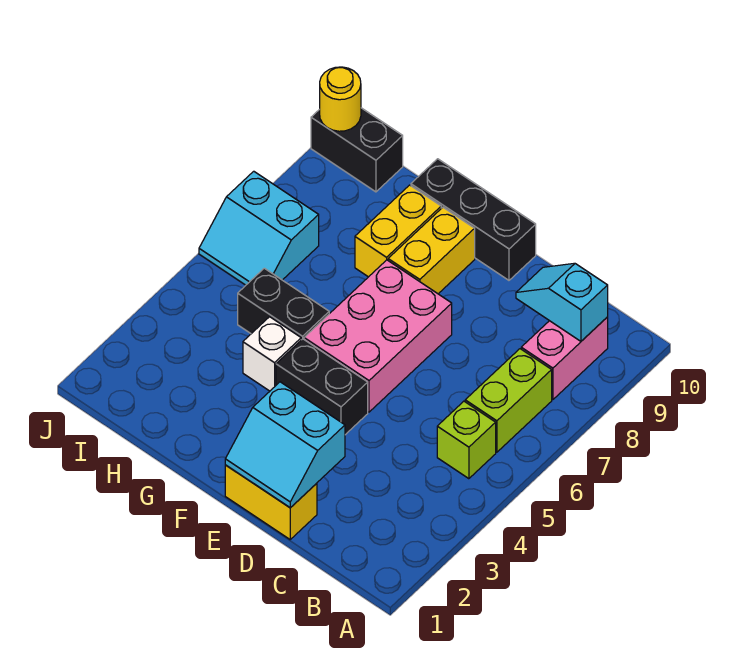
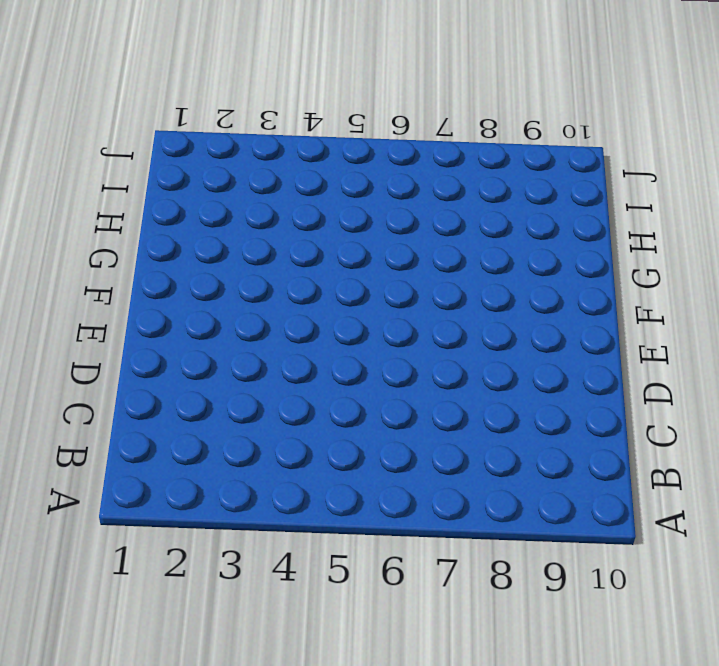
none -> lime 1x1 brick [437,401,496,479]
none -> lime 1x2 brick [465,349,552,452]
none -> pink 1x2 brick [521,317,608,400]

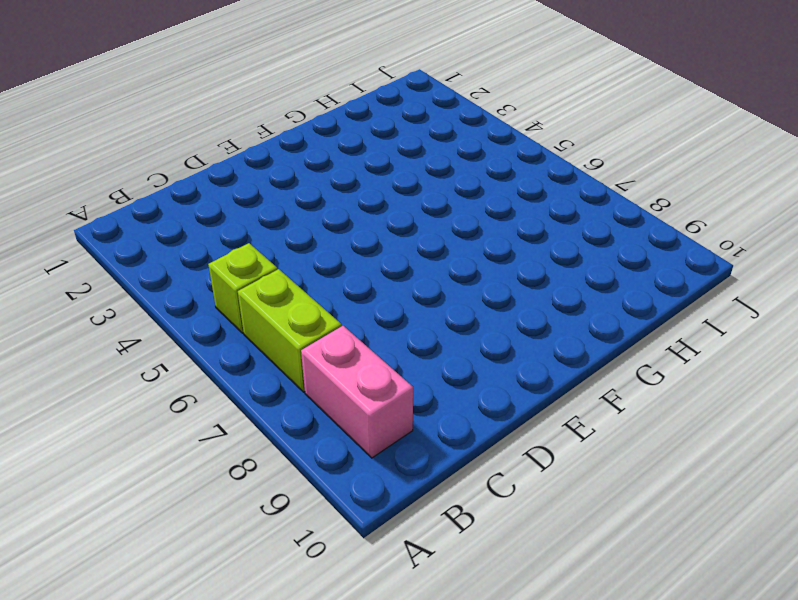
none -> yellow 1x2 brick [225,465,317,539]
none -> black 1x2 brick [276,339,368,435]
none -> pink 2x3 brick [304,260,452,412]

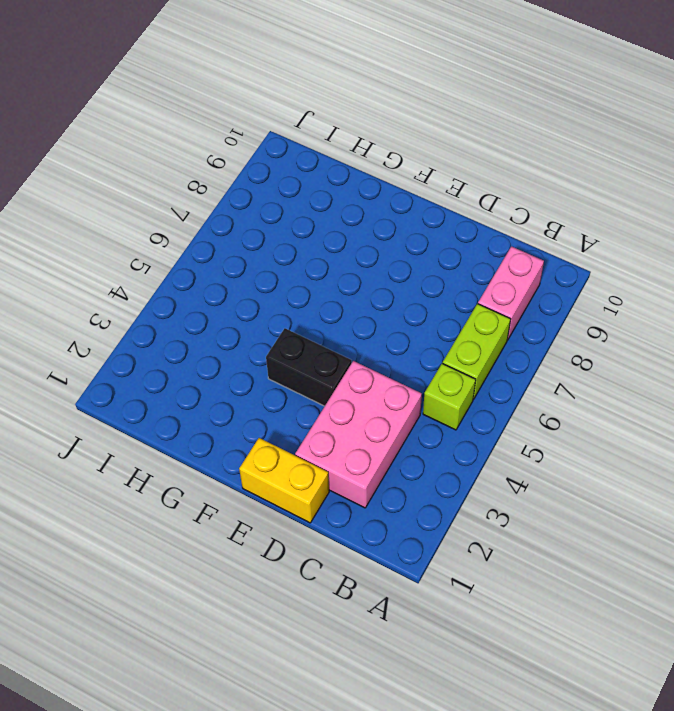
pink 2x3 brick [295,361,422,508] -> pink 2x3 brick moved to [304,260,452,412]
none -> black 1x3 brick [411,159,536,280]
none -> yellow 1x2 brick [388,207,475,294]
none -> white 1x1 brick [243,317,301,391]

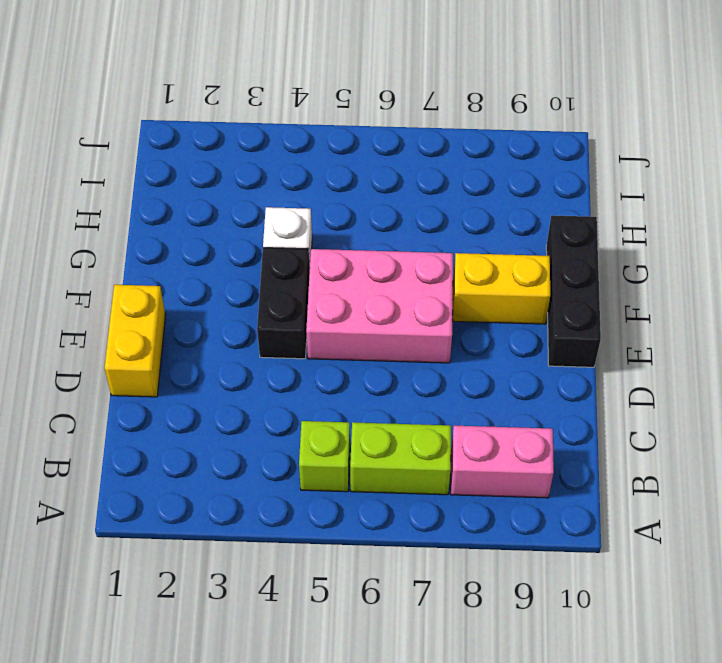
none -> black 1x2 brick [238,268,329,340]
none -> yellow 1x2 brick [355,185,441,277]
none -> cyan 2x2 slope [199,171,319,285]

